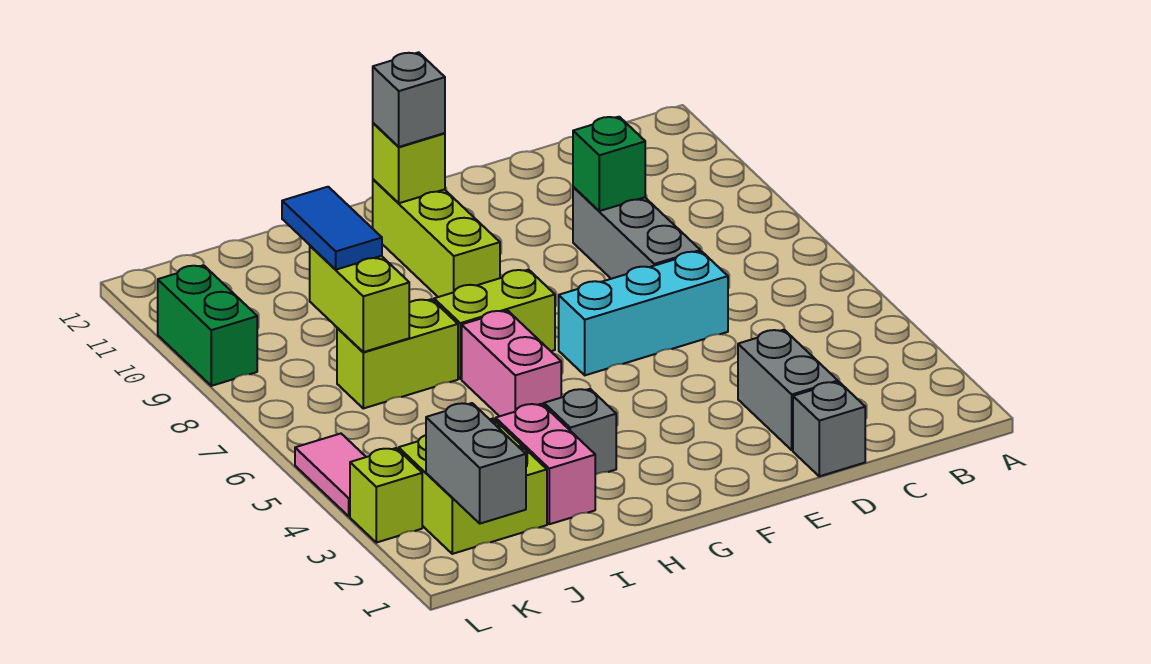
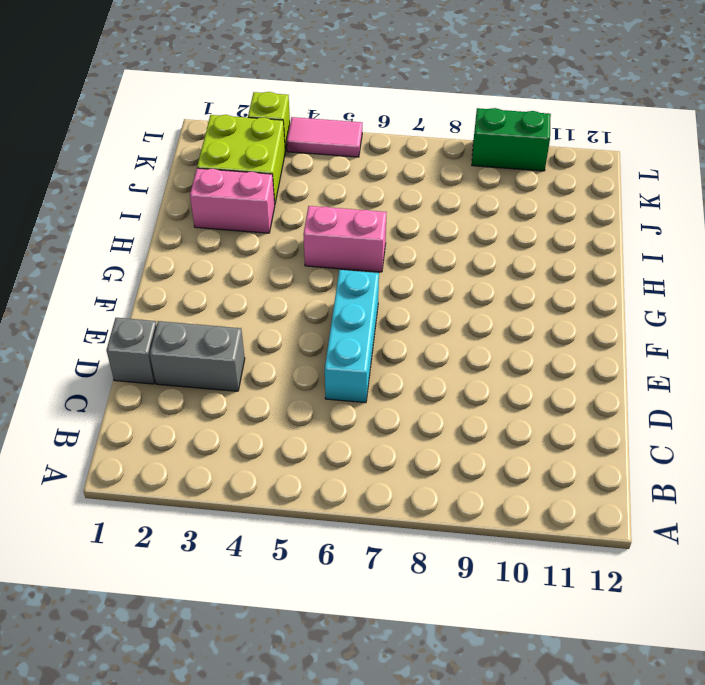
none -> grey 1x3 brick [573,187,700,279]
none -> lime 1x2 brick [434,270,555,379]
none -> lime 1x3 brick [373,179,500,297]

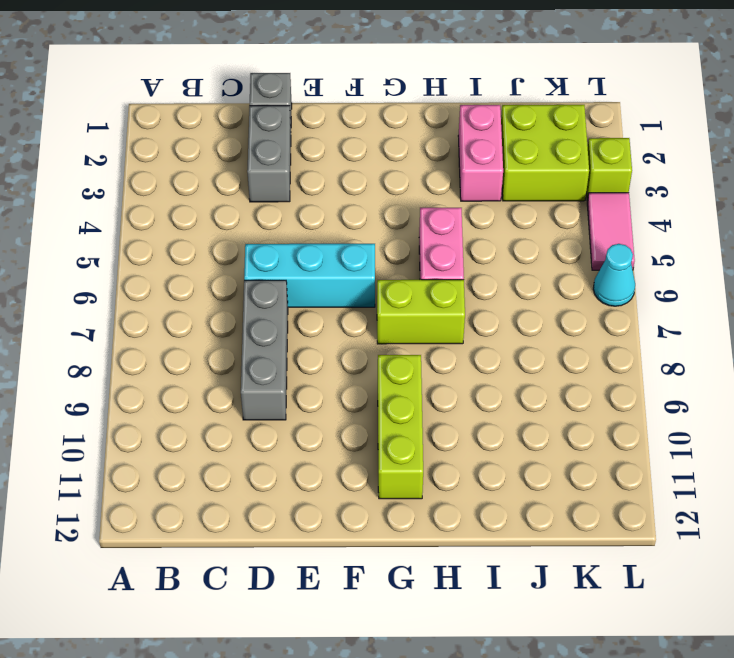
cyan 1x1 cone [593,244,635,306] -> none
none -> grey 1x1 brick [544,389,616,475]
none -> lime 1x2 brick [337,299,458,408]
none -> green 1x2 brick [158,265,257,386]

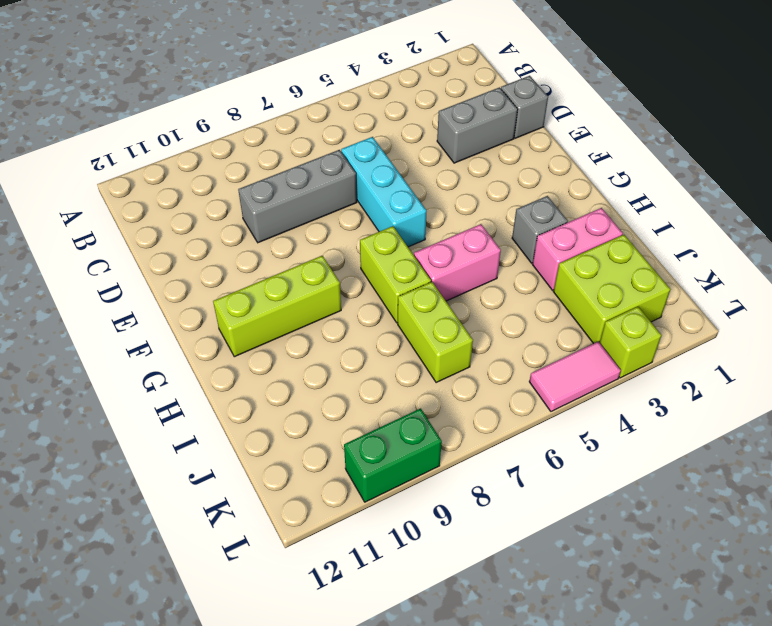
none -> green 1x1 brick [573,117,645,211]
none -> lime 1x1 brick [373,123,445,203]
none -> lime 1x2 brick [310,246,409,352]

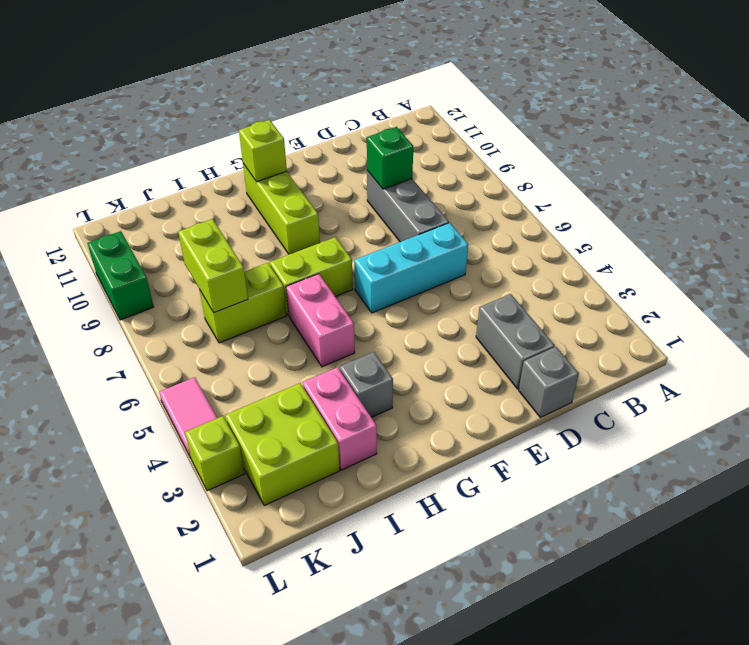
none -> grey 1x2 brick [426,403,526,524]
none -> grey 1x1 brick [373,52,445,147]
none -> blue 1x2 tile [282,187,382,270]

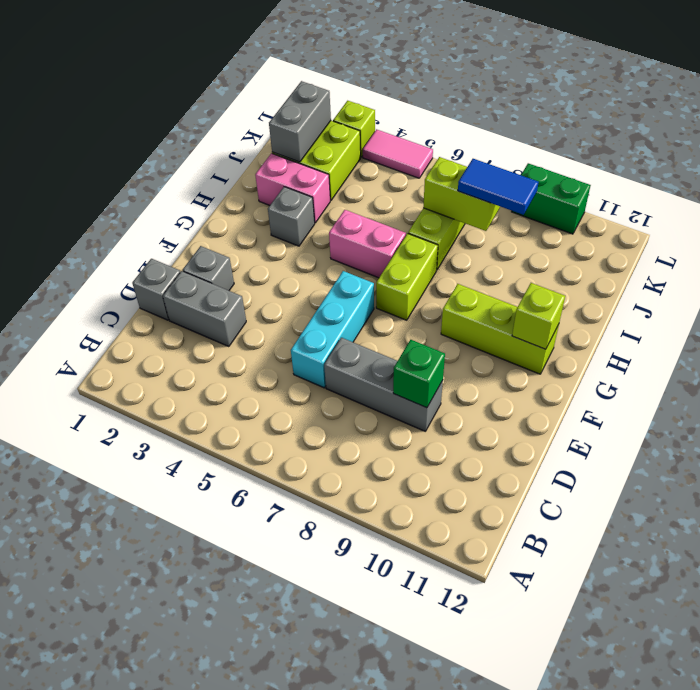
grey 1x1 brick [183,246,234,291] -> grey 1x1 brick moved to [373,52,445,147]
grey 1x2 brick [269,81,331,162] -> grey 1x2 brick turned to [426,403,526,524]

